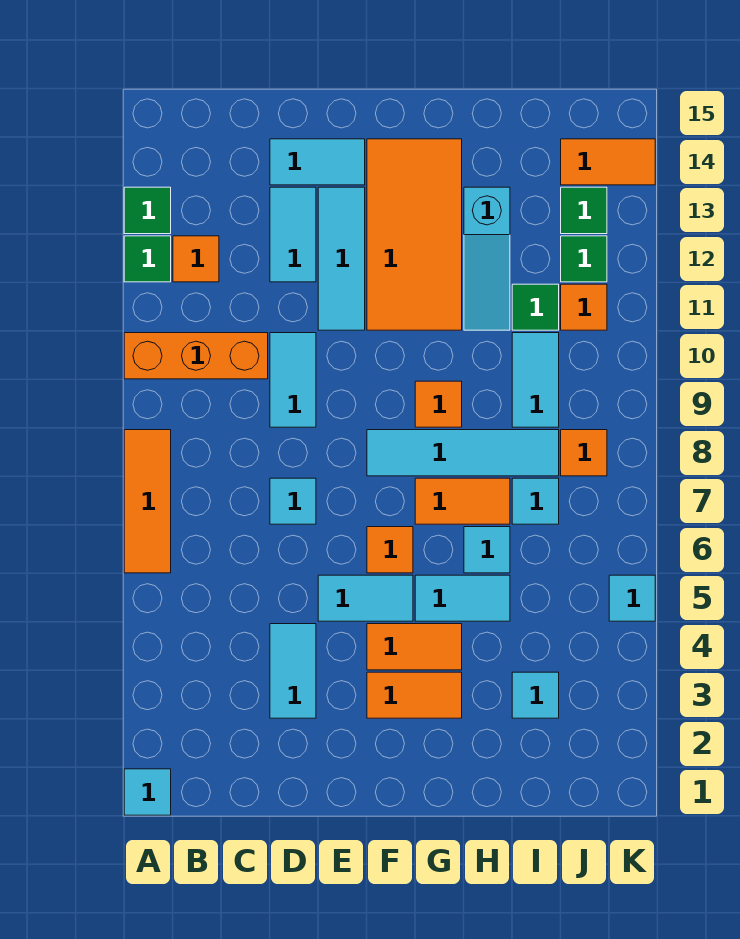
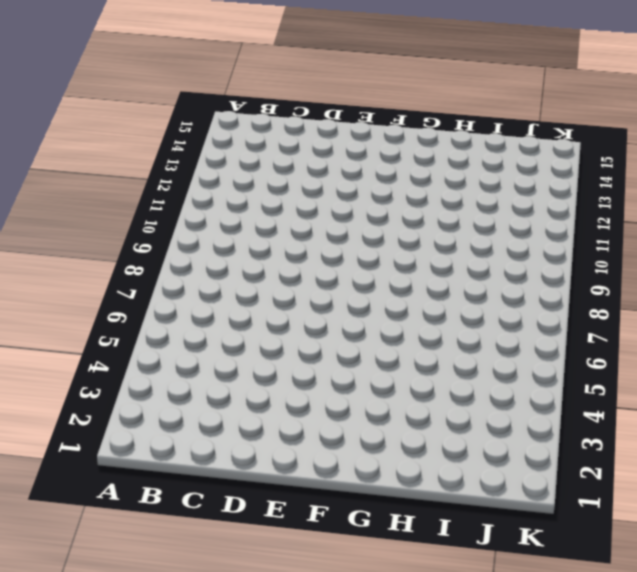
none -> cyan 1x1 tile [124,769,171,815]
none -> orange 1x3 tile [124,430,171,573]
none -> orange 1x3 brick [124,333,268,379]
none -> green 1x1 tile [124,236,171,282]

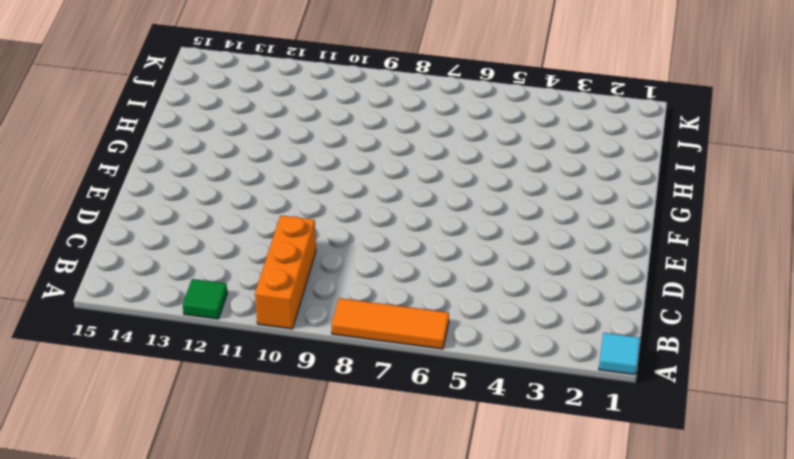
none -> green 1x1 tile [124,187,171,234]
none -> orange 1x1 tile [173,236,219,282]
none -> cyan 1x2 tile [270,624,316,718]
none -> cyan 1x1 tile [270,478,316,524]

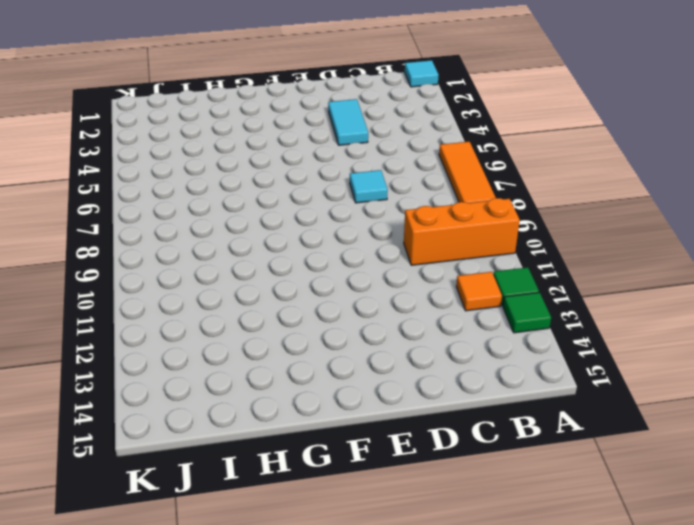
none -> cyan 1x2 tile [270,333,316,427]
none -> cyan 1x2 tile [270,187,316,282]
none -> cyan 1x2 tile [270,139,365,185]
none -> cyan 1x2 tile [318,575,413,621]

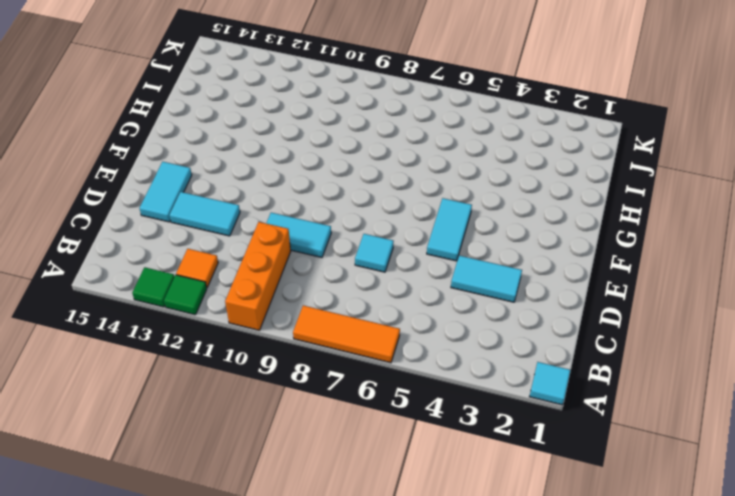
none -> cyan 1x3 tile [318,187,365,330]
none -> orange 1x2 tile [367,672,462,718]
none -> orange 1x2 tile [367,624,462,670]
none -> orange 1x1 tile [367,527,413,573]

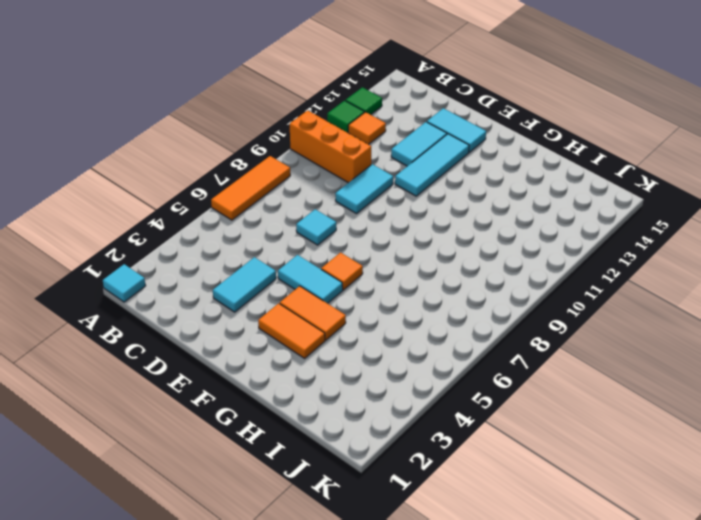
none -> cyan 1x4 tile [367,430,559,476]
none -> orange 2x4 tile [367,139,462,330]
none -> cyan 1x2 tile [415,575,510,621]
none -> orange 1x2 tile [415,478,510,524]

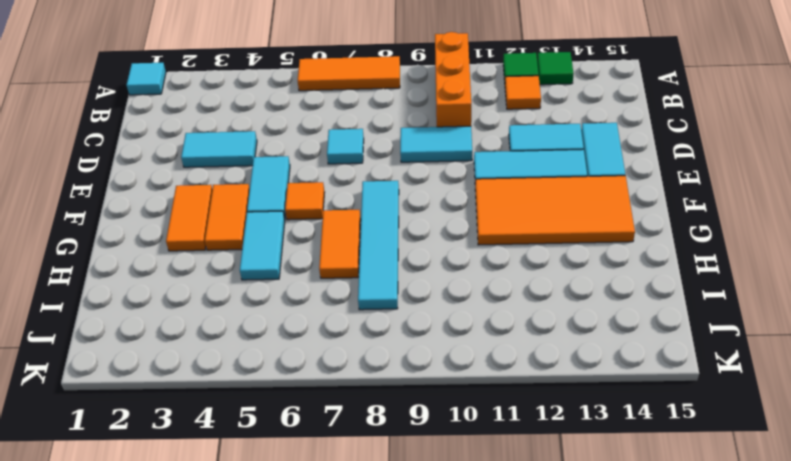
none -> orange 1x1 tile [415,381,462,427]
none -> cyan 1x1 tile [464,527,510,573]
none -> cyan 1x3 slope [464,187,510,330]
none -> cyan 1x1 tile [512,672,559,718]

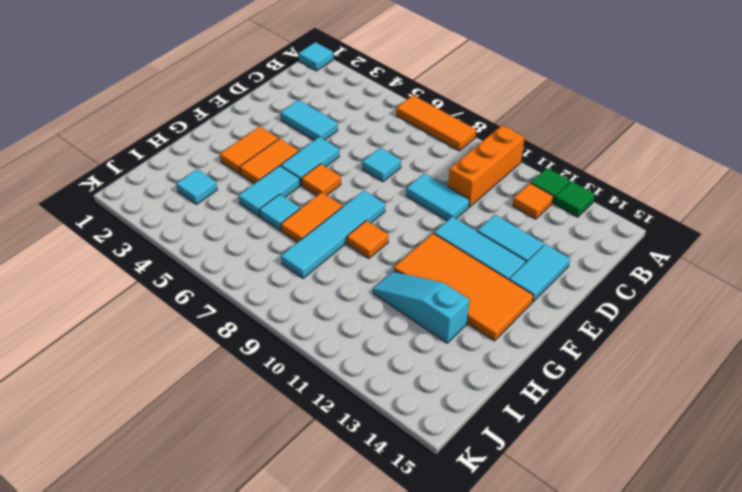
none -> cyan 1x1 tile [512,478,559,524]
none -> cyan 1x2 tile [512,333,559,427]
none -> green 1x1 tile [512,284,559,330]
none -> orange 1x1 tile [561,430,607,476]

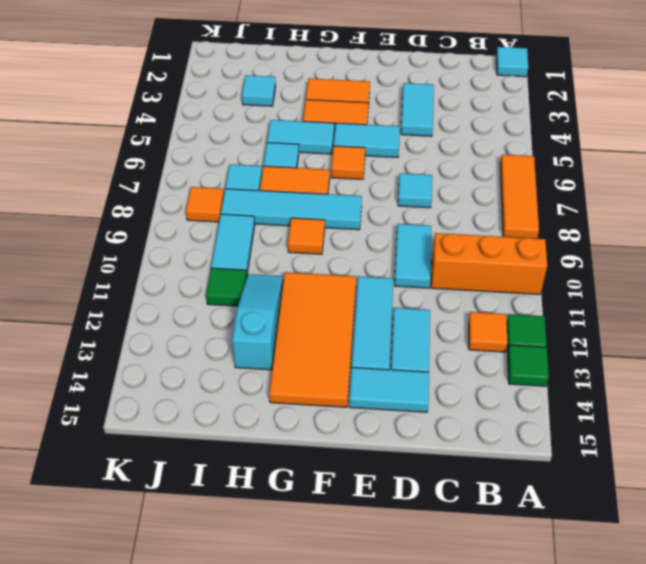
none -> orange 1x1 tile [561,284,607,330]
none -> green 1x1 tile [561,236,607,282]
none -> green 1x1 tile [561,187,607,234]
none -> orange 1x2 tile [561,139,655,185]

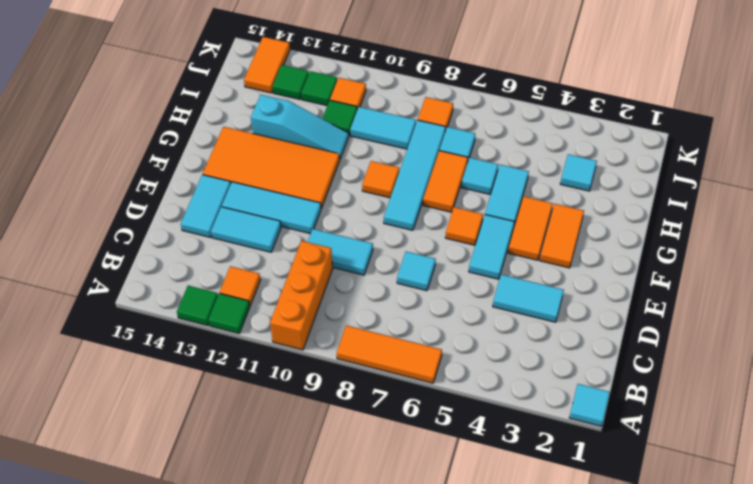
none -> cyan 1x1 tile [609,575,655,621]

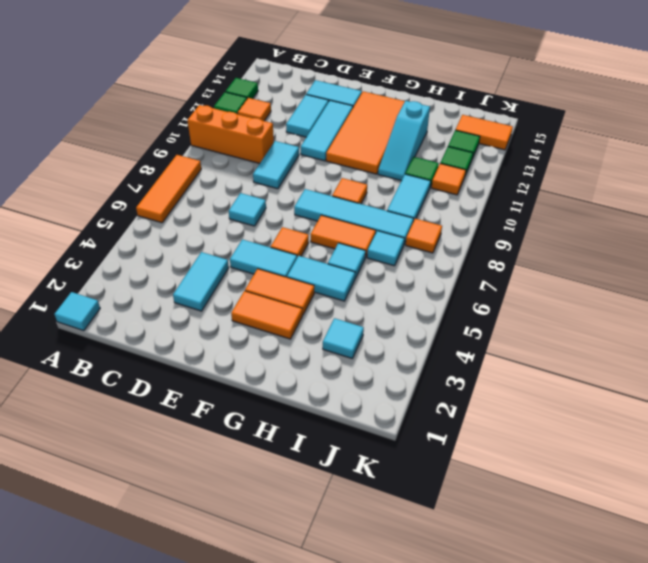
none -> cyan 1x1 tile [609,575,655,621]

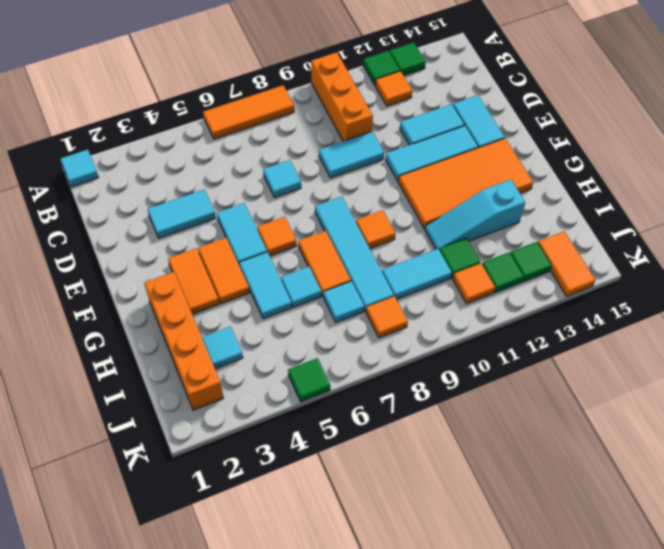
orange 1x4 brick [145,272,223,410] -> none
green 1x1 tile [288,358,330,402] -> cyan 1x1 tile [609,575,655,621]

